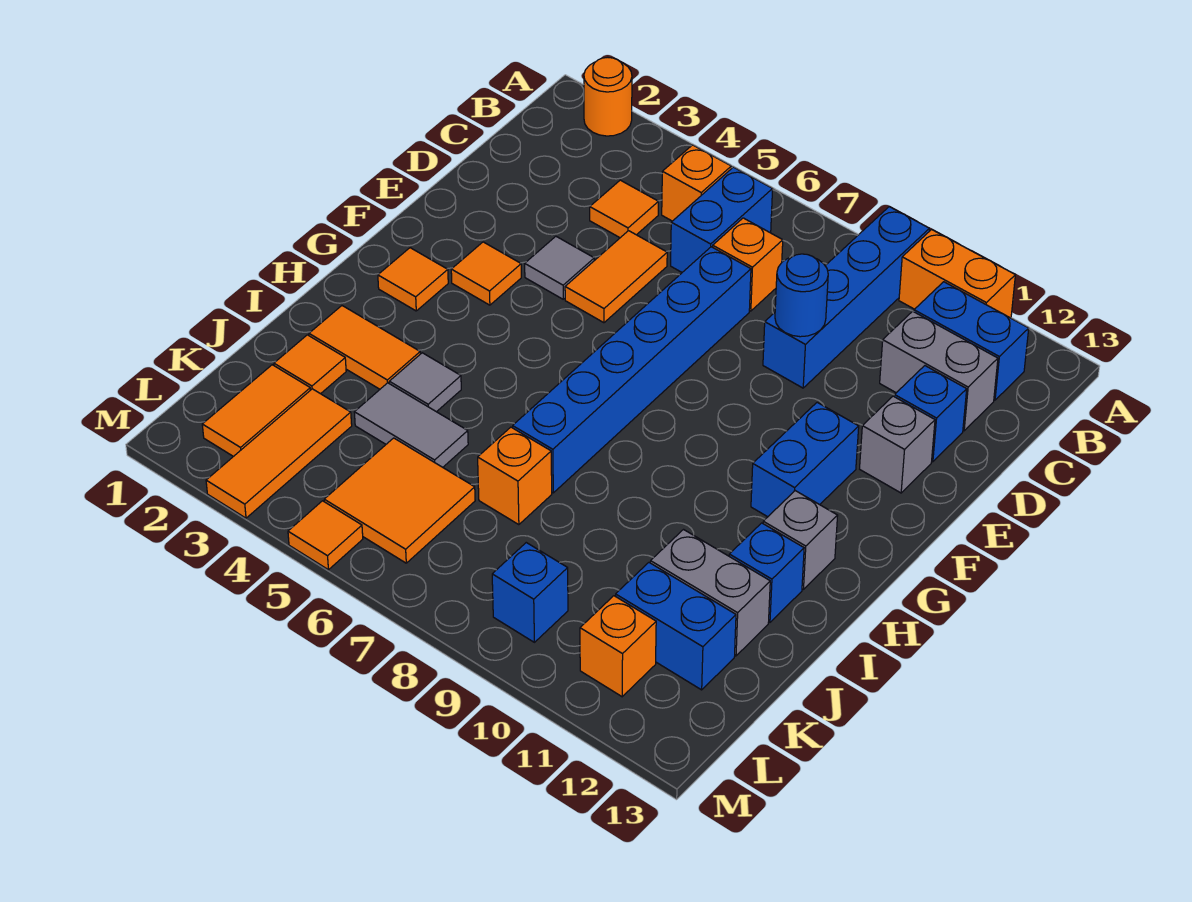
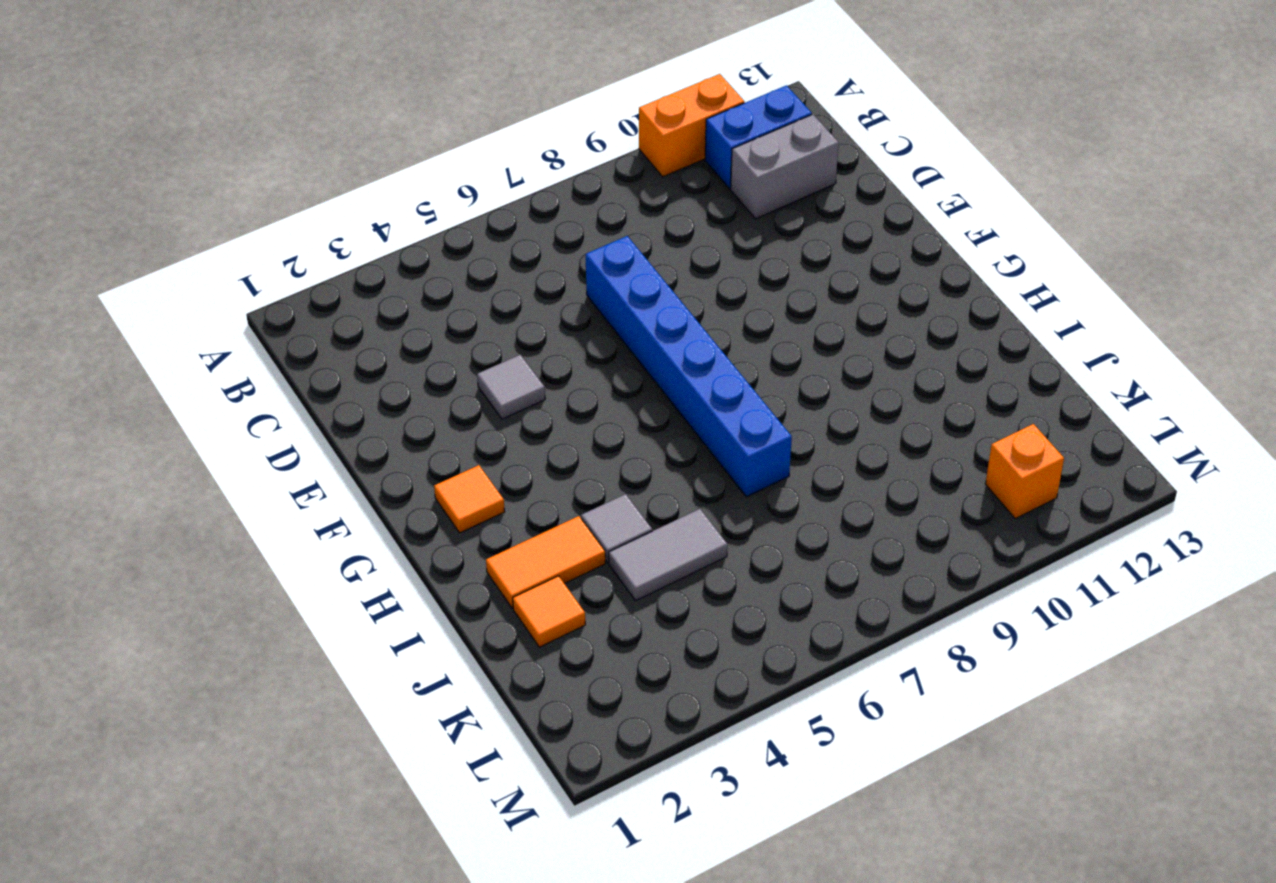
none -> orange 1x1 round brick [584,57,632,136]
none -> blue 1x4 brick [763,207,929,388]
none -> orange 1x1 brick [662,145,731,221]
none -> blue 1x2 brick [671,167,773,272]

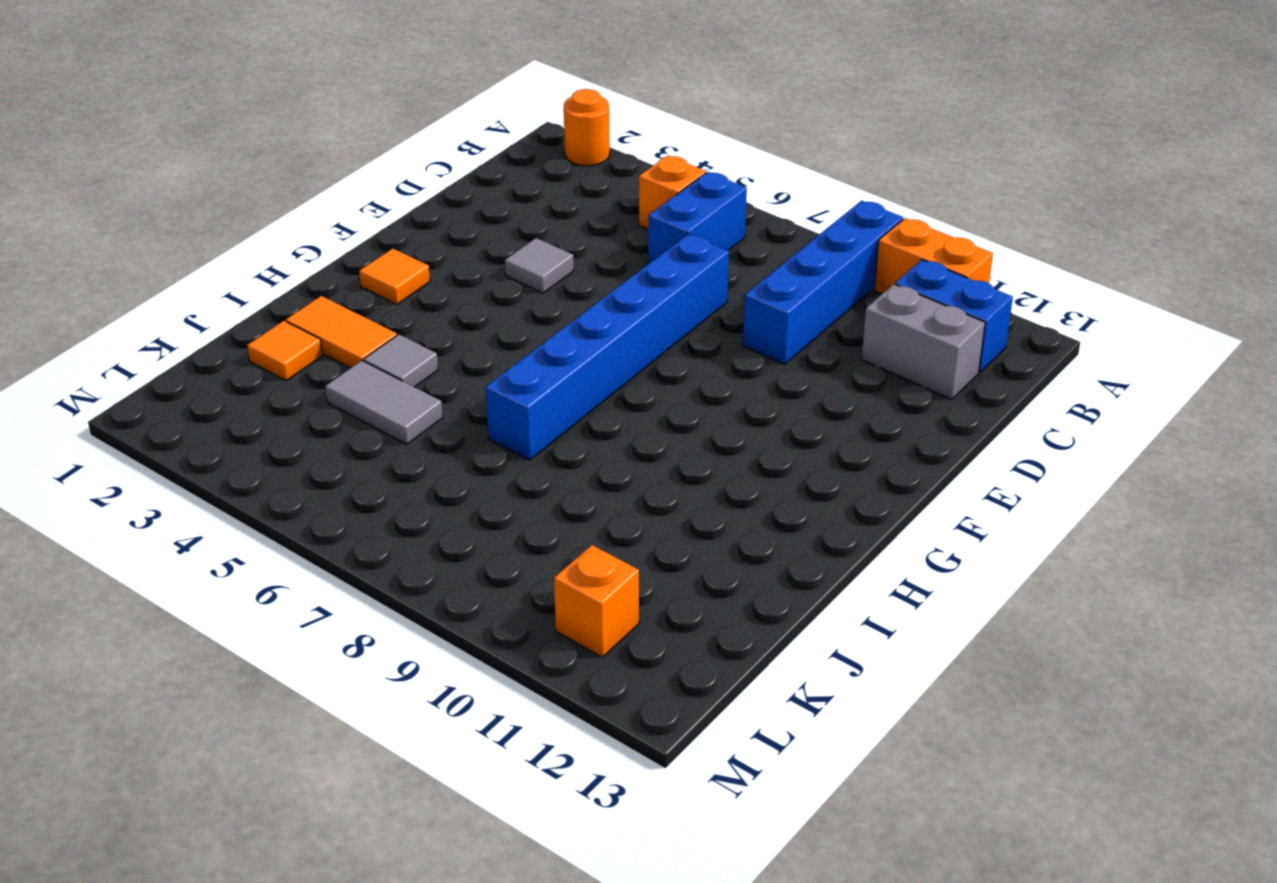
none -> orange 1x1 tile [590,180,658,238]
none -> orange 1x1 brick [713,218,783,311]
none -> orange 1x2 tile [565,231,667,323]
none -> blue 1x1 brick [894,366,967,462]

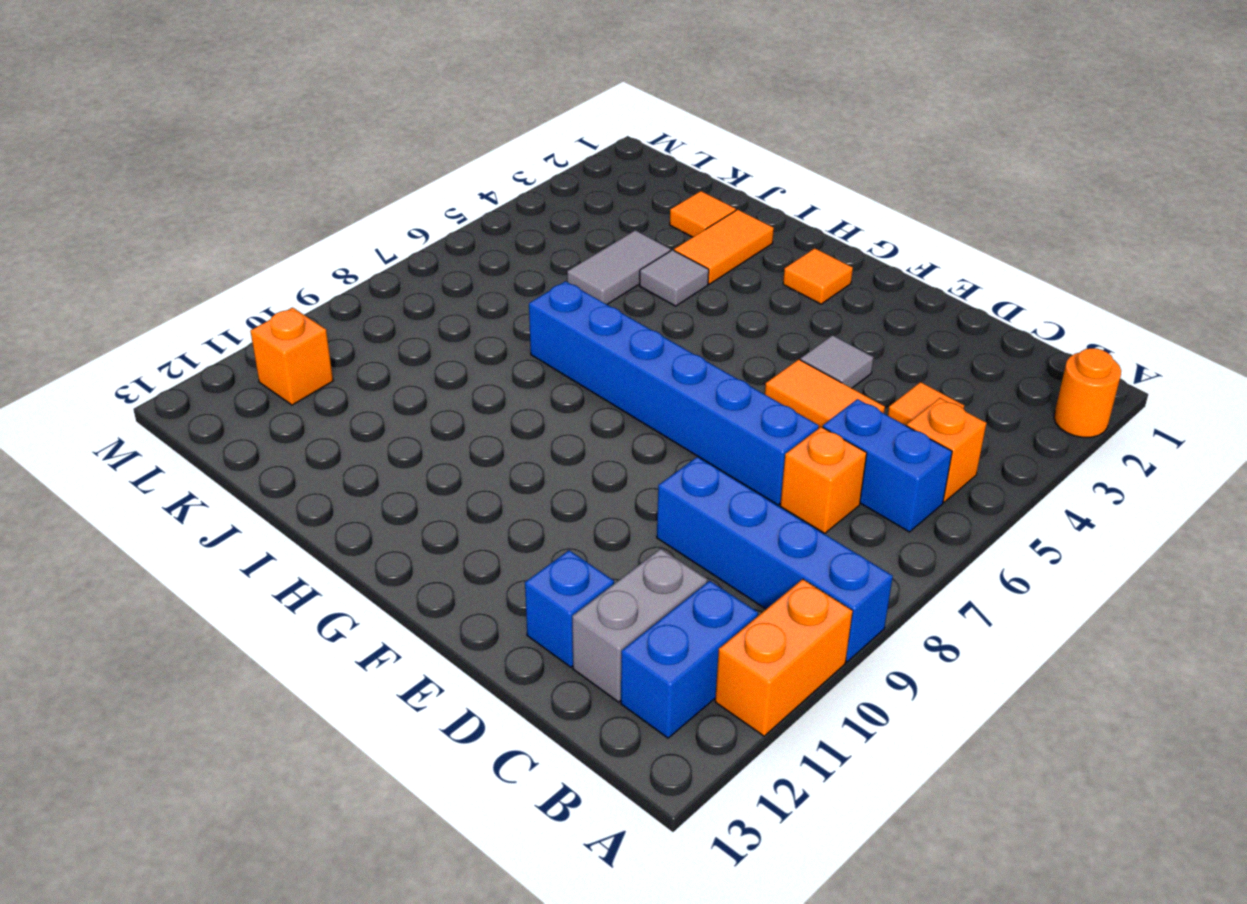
none -> grey 1x1 brick [860,396,935,493]
none -> orange 1x1 tile [451,242,521,305]
none -> blue 1x2 brick [751,402,859,517]
none -> grey 1x1 brick [763,491,838,589]

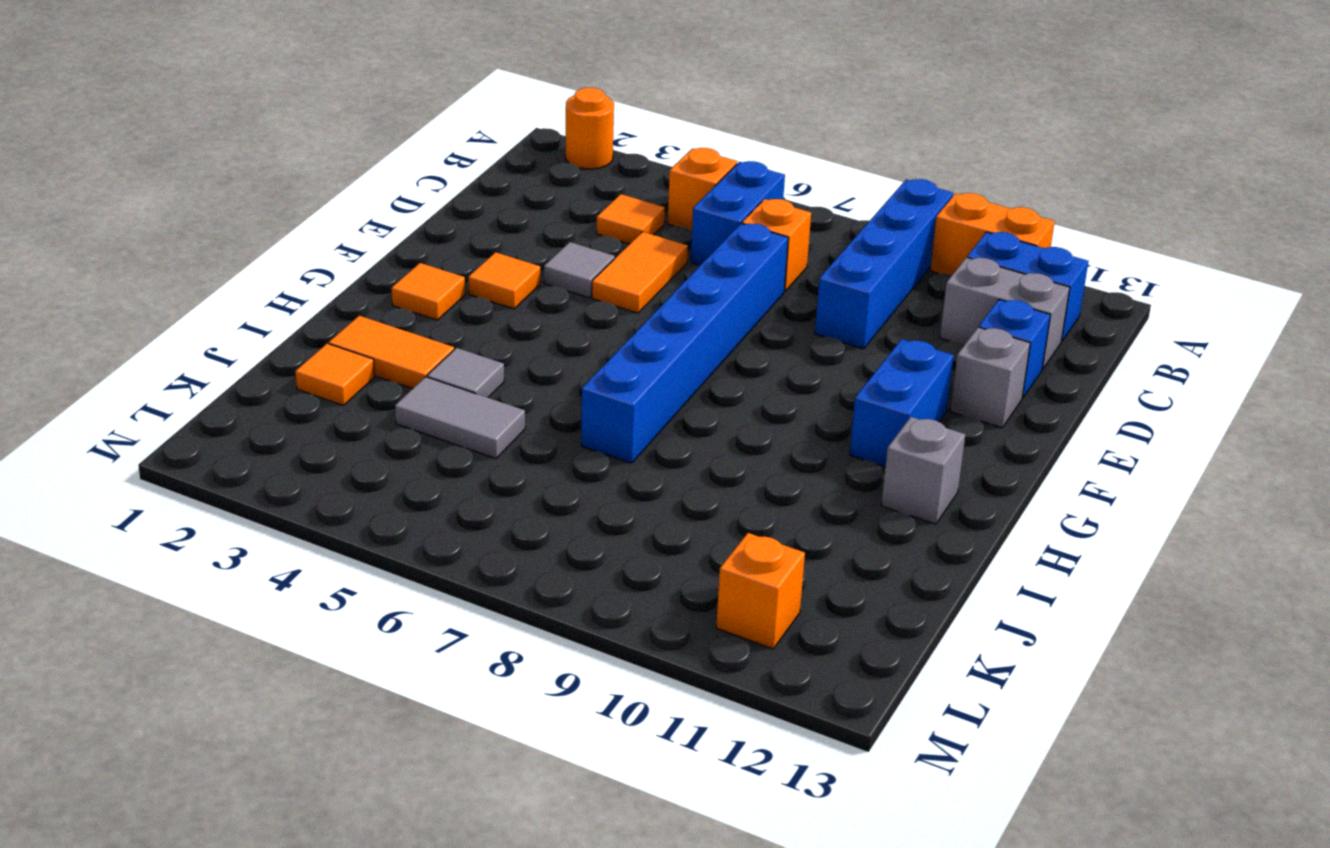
none -> blue 1x1 brick [729,523,804,622]
none -> orange 1x1 brick [478,427,552,525]
none -> grey 1x2 brick [650,530,770,656]
none -> orange 1x2 tile [202,365,310,457]

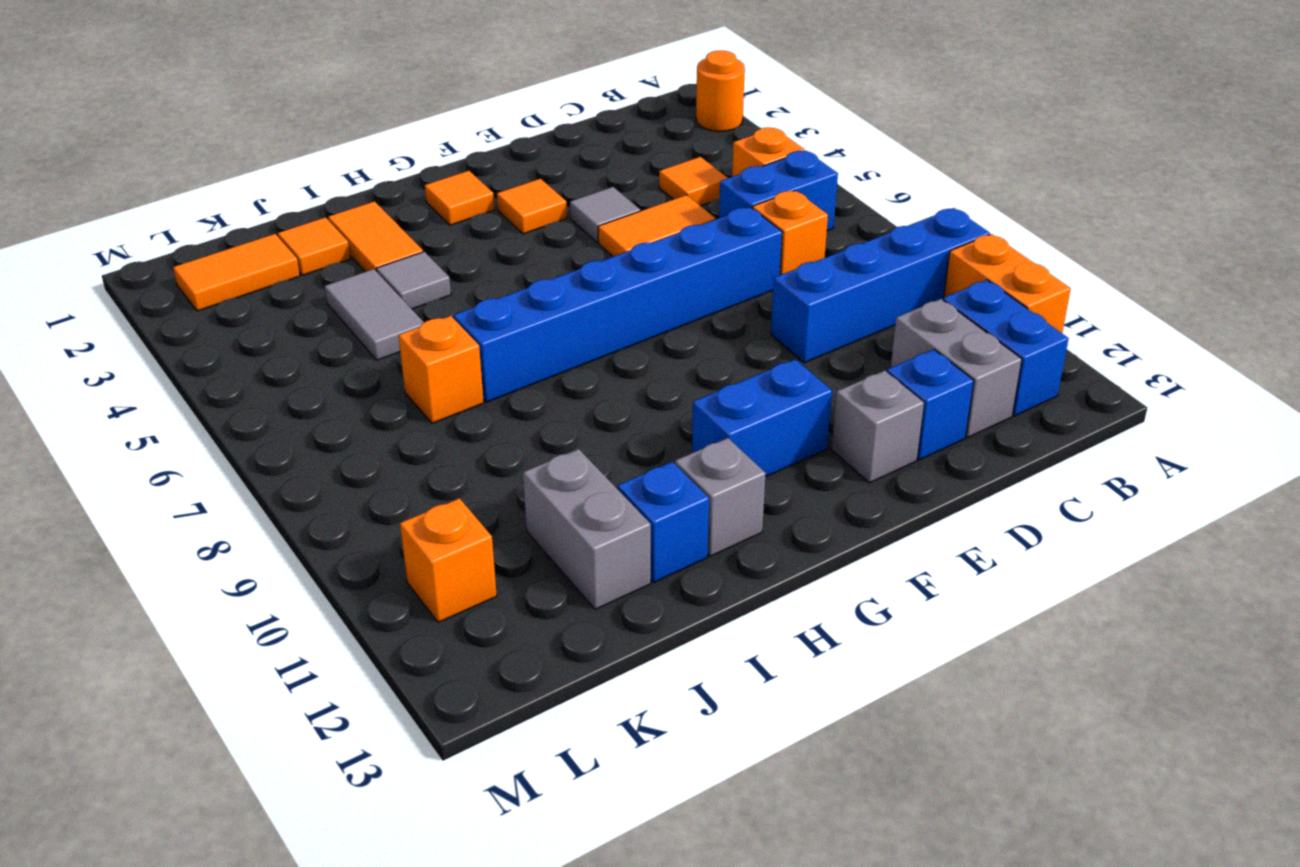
none -> orange 1x3 tile [206,389,352,518]
none -> orange 2x2 tile [324,438,475,563]
none -> blue 1x2 brick [616,563,736,690]
none -> blue 1x1 brick [492,543,568,642]

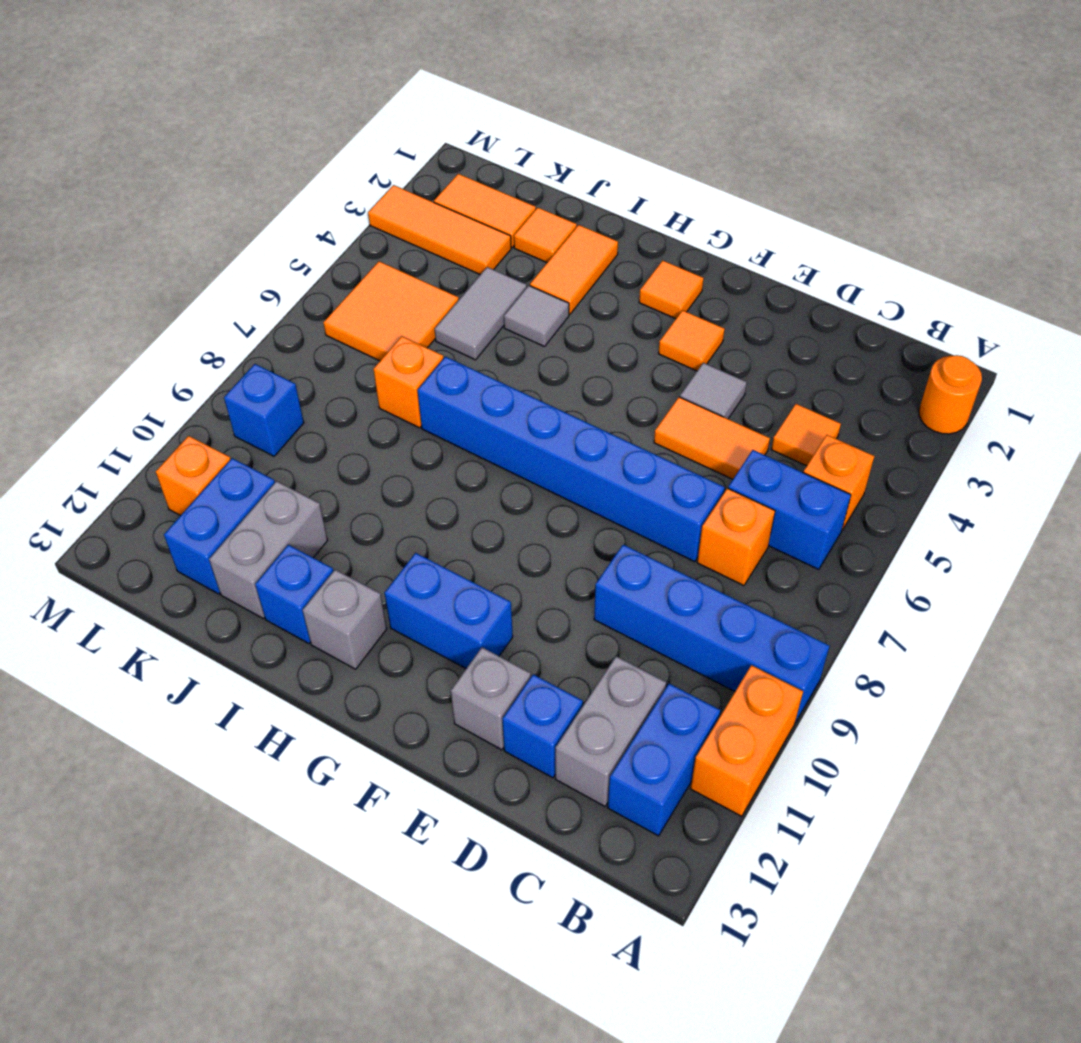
none -> orange 1x1 tile [288,501,363,570]
none -> blue 1x1 round brick [775,254,828,337]

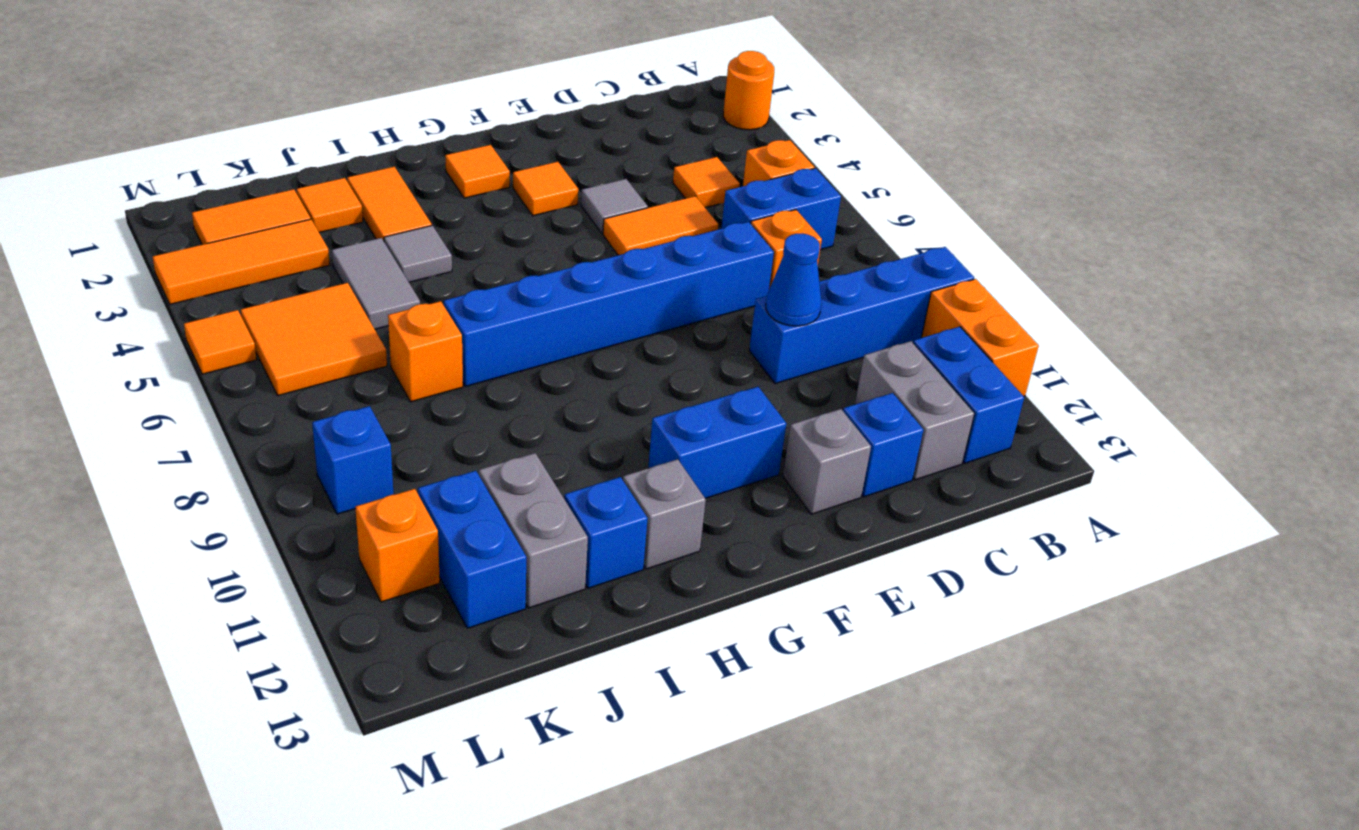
blue 1x1 cone [766,233,822,326] -> blue 1x1 round brick [775,254,828,337]

